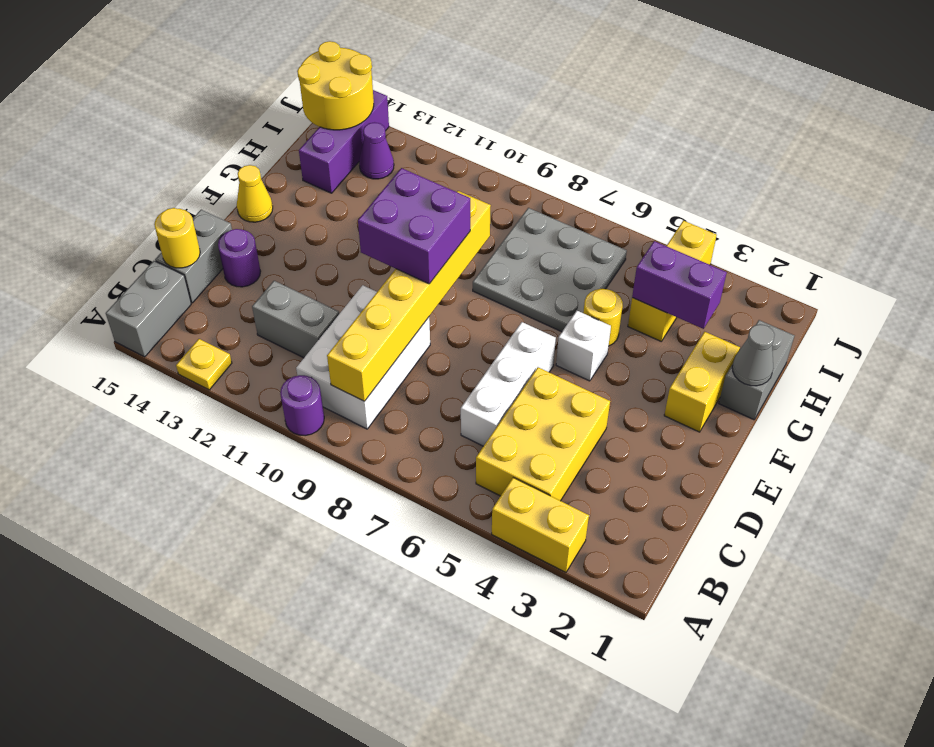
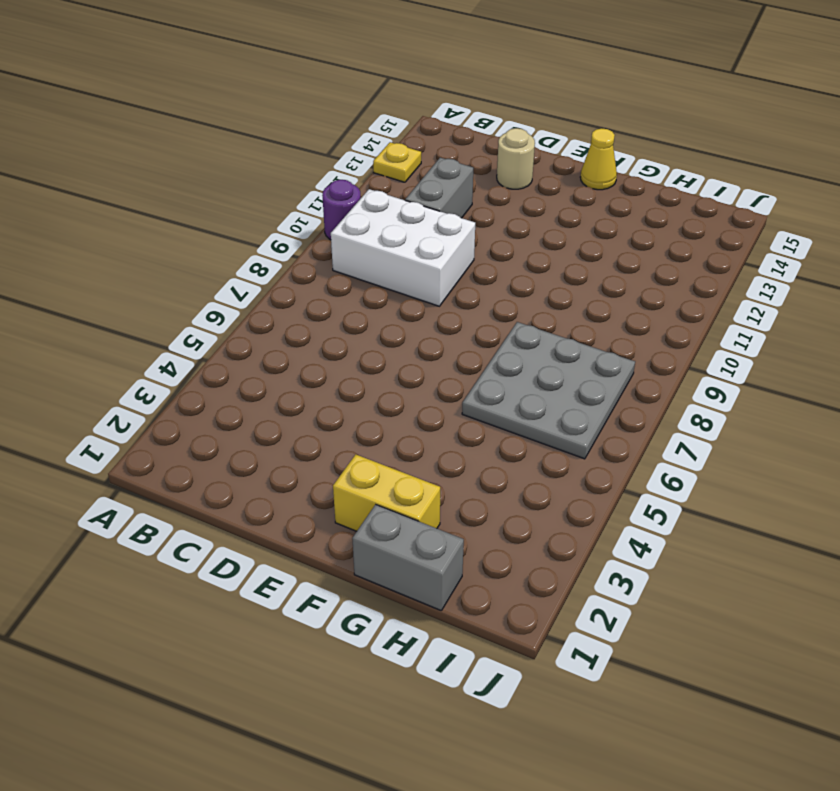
tan 1x1 round brick [497,128,535,189] -> purple 1x1 round brick [218,229,261,287]
none -> yellow 1x2 brick [492,478,589,572]
none -> grey 1x2 brick [106,261,191,357]
none -> yellow 2x3 brick [476,367,610,501]

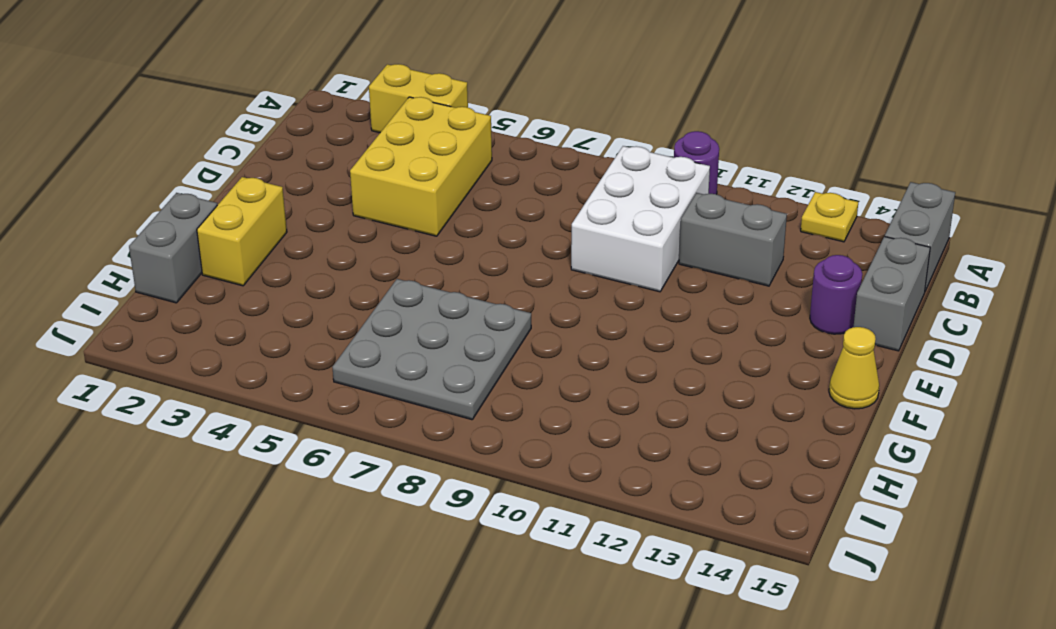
none -> white 1x3 brick [461,322,556,446]
none -> white 1x1 brick [556,311,611,381]
none -> yellow 1x1 round brick [583,289,623,346]

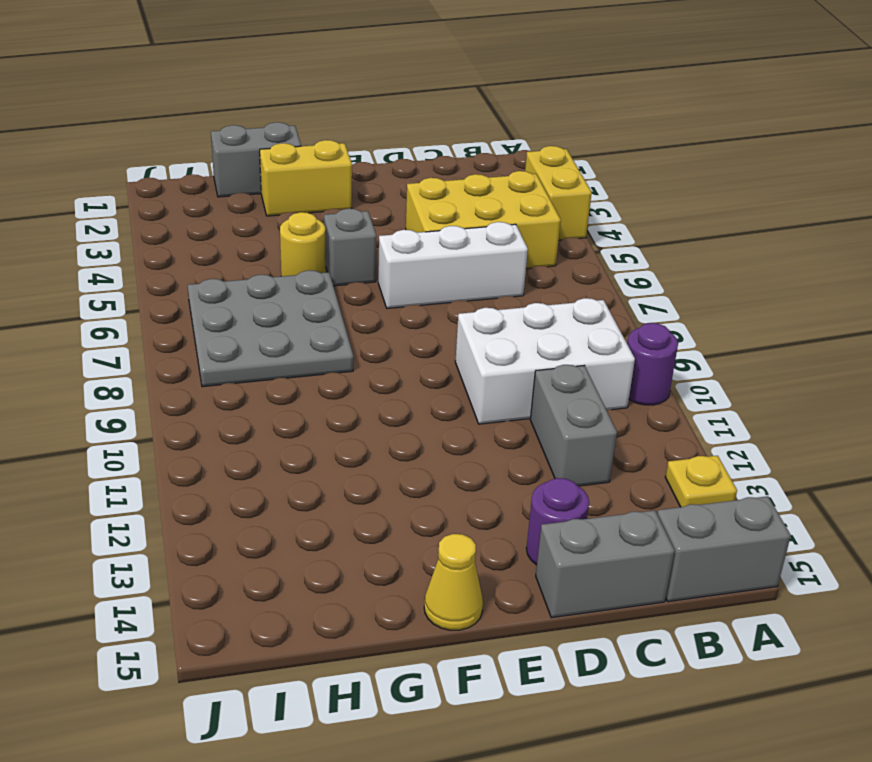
grey 1x1 brick [324,209,376,286] -> white 1x1 brick [556,311,611,381]
none -> yellow 1x3 brick [628,221,717,341]
none -> purple 1x3 brick [299,90,389,193]
none -> purple 1x1 cone [359,122,394,179]

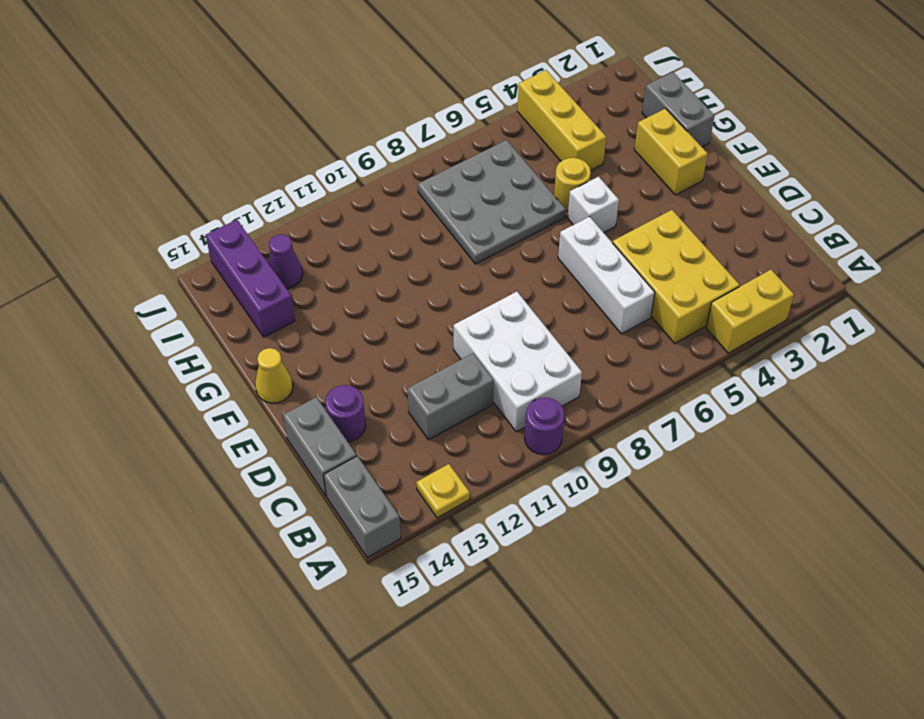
none -> yellow 1x6 brick [327,191,491,401]
none -> yellow 1x1 round brick [154,208,200,268]
none -> grey 1x1 cone [732,324,775,386]

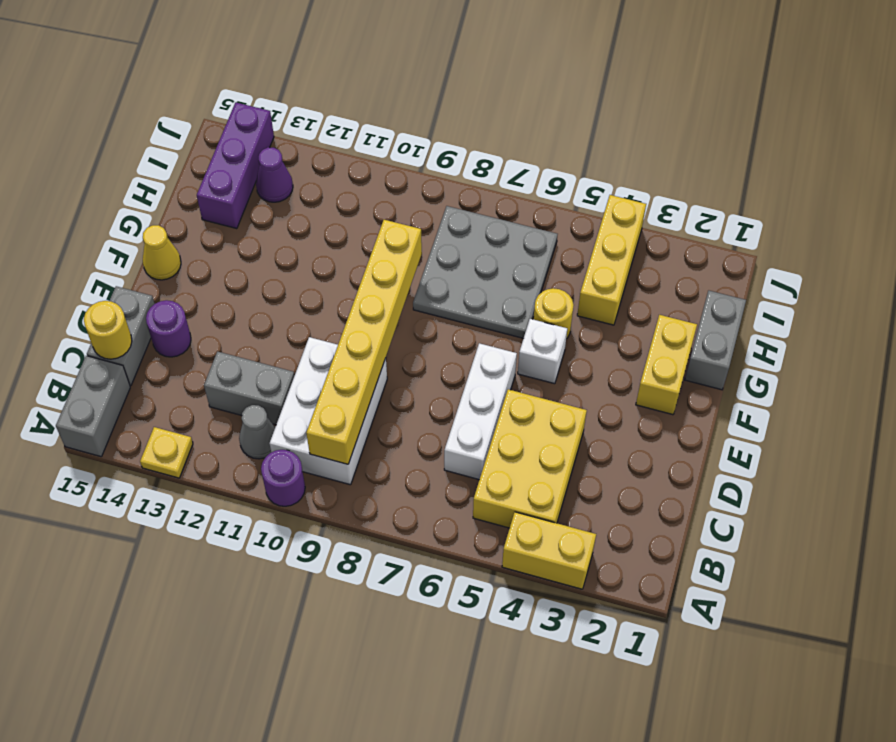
grey 1x1 cone [239,405,275,459] -> grey 1x1 cone moved to [732,324,775,386]
none -> purple 1x2 brick [632,241,727,329]
none -> yellow 2x2 round brick [297,41,374,130]
none -> purple 2x2 brick [358,168,470,284]

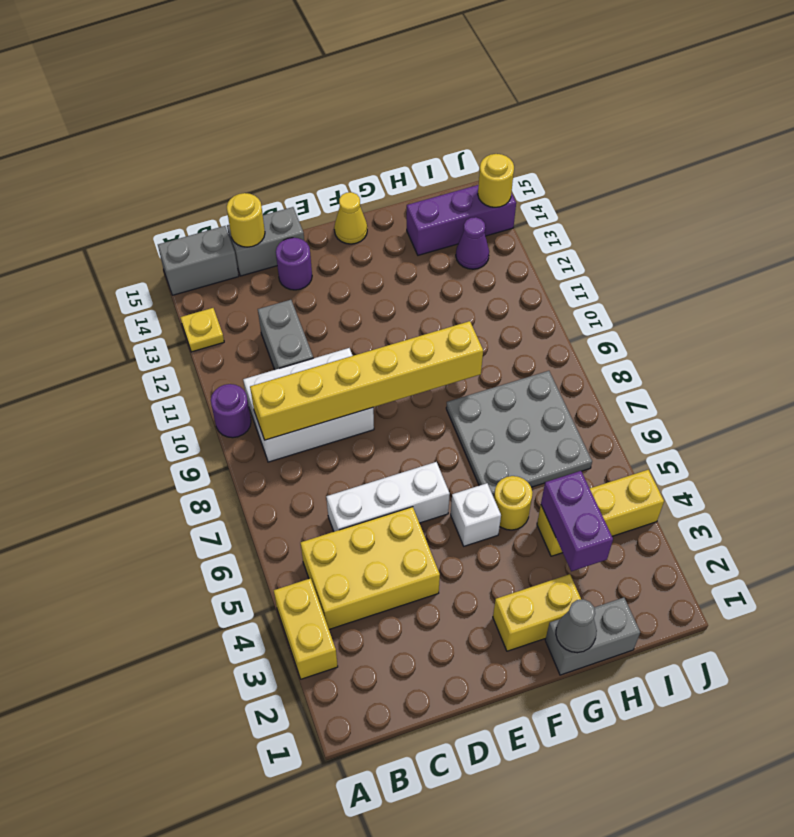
yellow 1x1 round brick [478,154,514,207] -> yellow 2x2 round brick [297,41,374,130]
none -> purple 2x2 brick [358,168,470,284]

